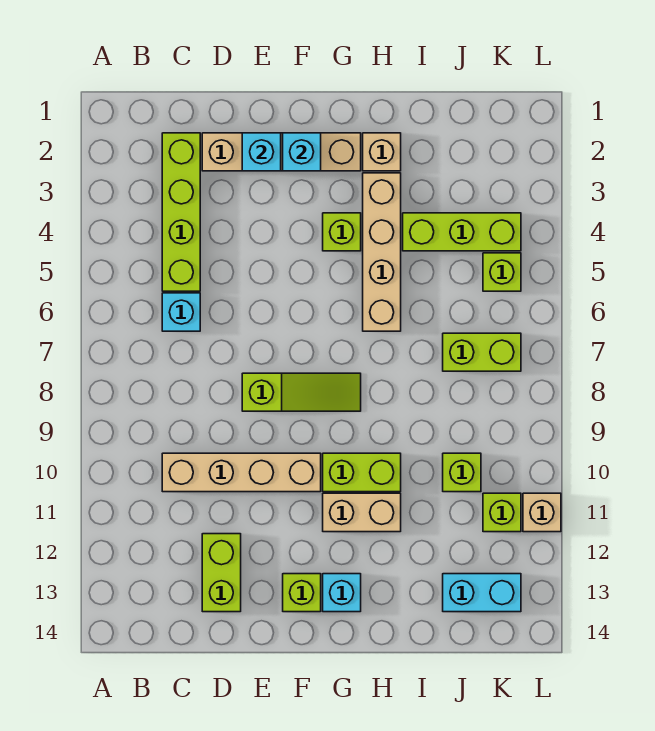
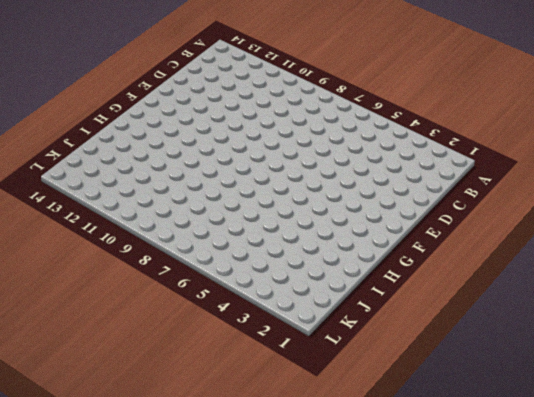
none -> lime 1x4 brick [162,133,200,291]
none -> cyan 1x1 brick [162,293,200,331]
none -> tan 1x4 brick [162,453,321,492]

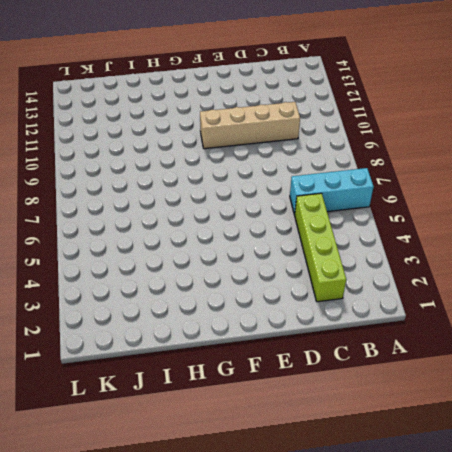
cyan 1x3 brick [290,168,374,215] -> cyan 1x1 brick [162,293,200,331]
none -> tan 1x4 brick [202,133,361,171]
none -> lime 1x2 brick [202,534,241,612]
none -> lime 1x3 slope [242,373,361,411]

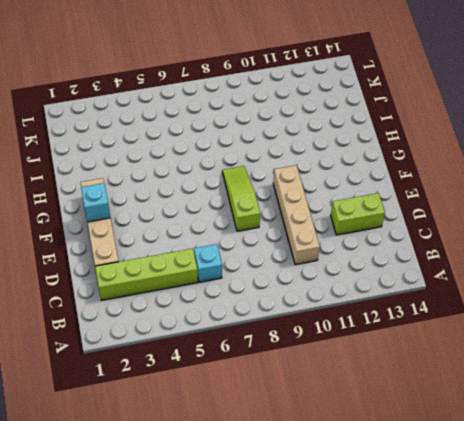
none -> lime 1x1 brick [283,574,321,612]
none -> lime 1x1 brick [323,213,361,251]
none -> lime 1x2 brick [323,453,401,492]

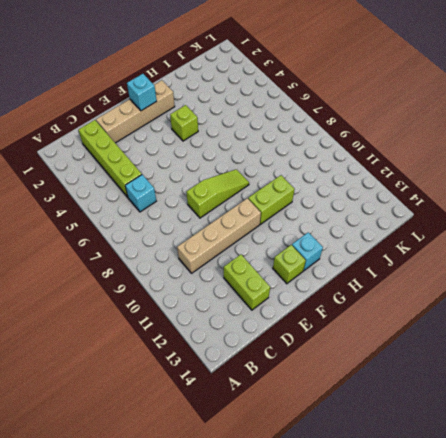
none -> tan 1x2 brick [323,493,401,532]
none -> tan 1x1 brick [363,133,401,171]
none -> tan 1x4 brick [363,173,401,331]

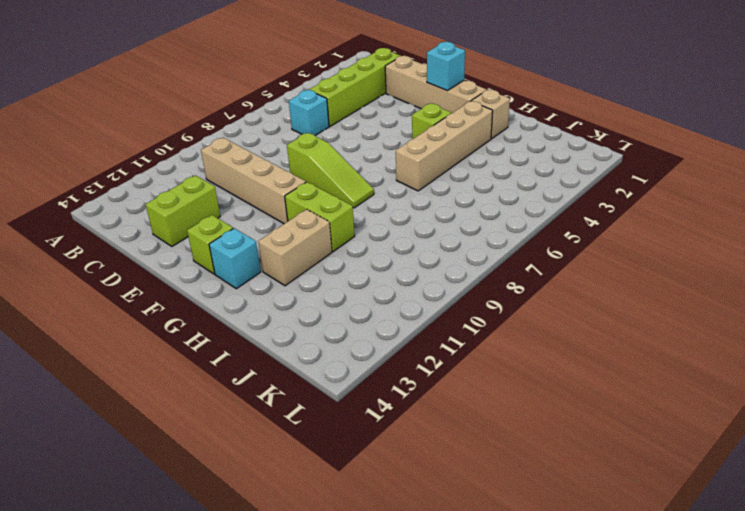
tan 1x2 brick [258,209,332,286] -> tan 1x2 brick turned to [323,493,401,532]
none -> lime 1x3 brick [403,213,521,251]
none -> lime 1x2 brick [443,333,521,371]
none -> lime 1x1 brick [443,453,481,492]

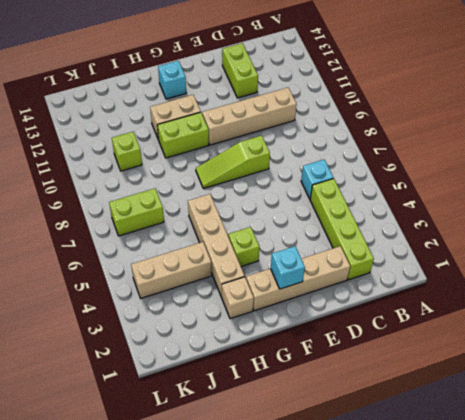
tan 1x3 brick [131,242,212,298] -> lime 1x3 brick [403,213,521,251]
none -> lime 1x1 brick [283,574,321,612]
none -> cyan 1x2 brick [443,574,521,612]
none -> lime 1x1 brick [483,253,521,291]

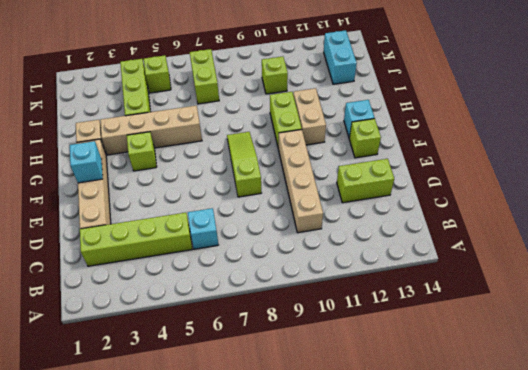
none -> lime 1x1 brick [483,493,521,532]
none -> tan 1x1 brick [523,493,561,532]
none -> cyan 1x1 brick [242,133,281,171]

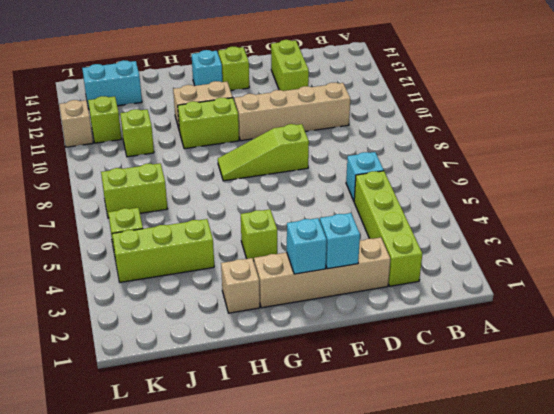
none -> tan 1x4 brick [363,173,401,331]

